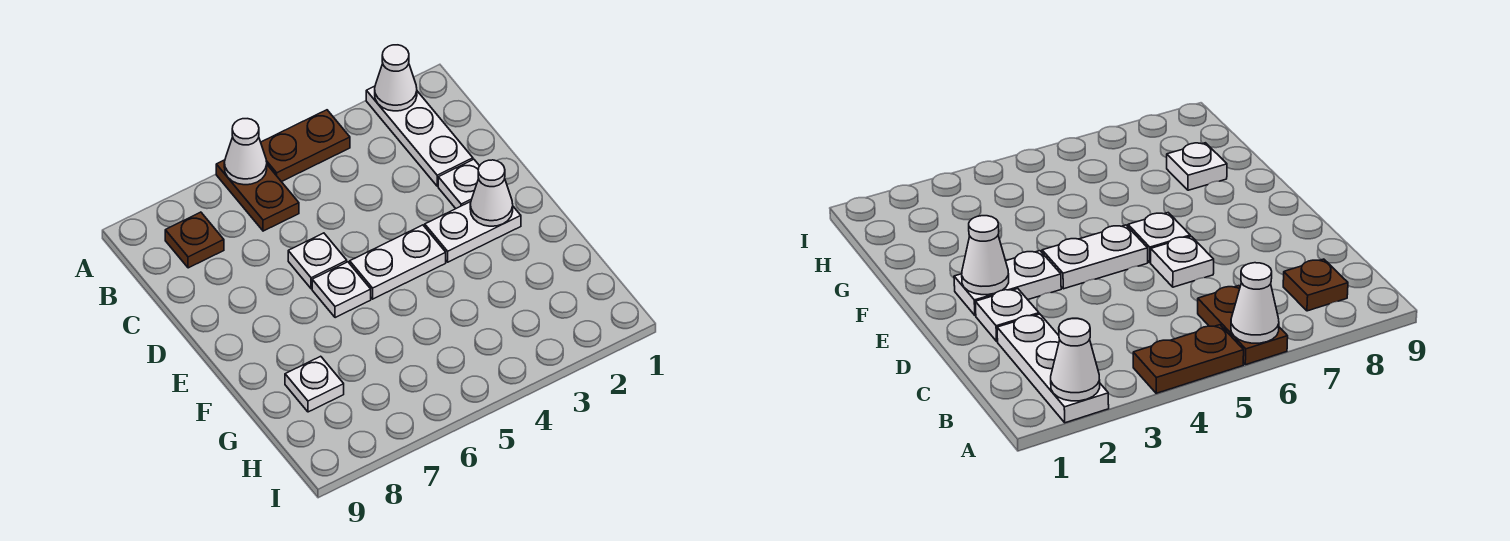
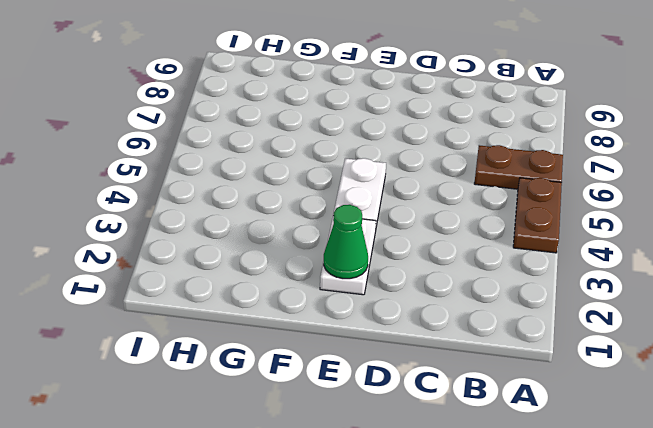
green 1x1 cone [324,205,368,279] -> white 1x1 cone [470,160,513,226]
none -> white 1x3 plate [366,86,473,186]
none -> brown 1x1 plate [165,212,224,268]
none -> white 1x1 plate [438,159,479,208]

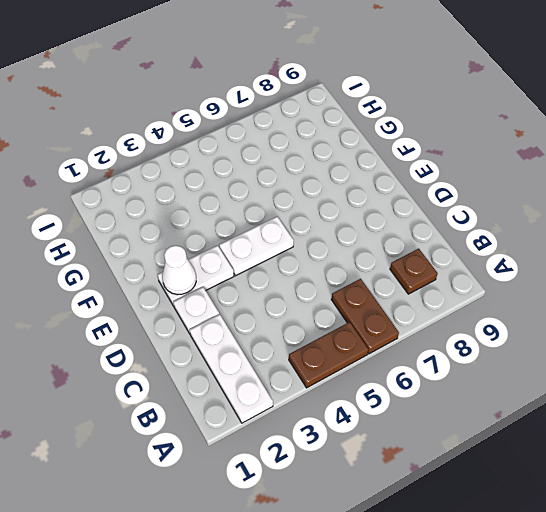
none -> white 1x1 plate [288,233,347,289]
none -> white 1x1 plate [312,262,371,318]
none -> white 1x1 plate [285,356,344,412]

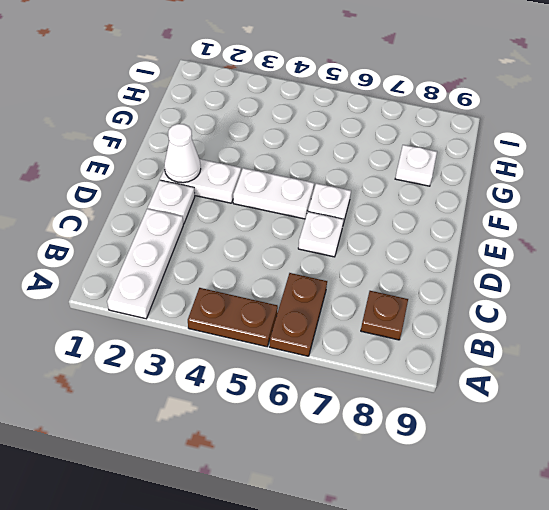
none -> white 1x1 cone [375,45,417,111]
none -> white 1x1 cone [224,119,267,185]

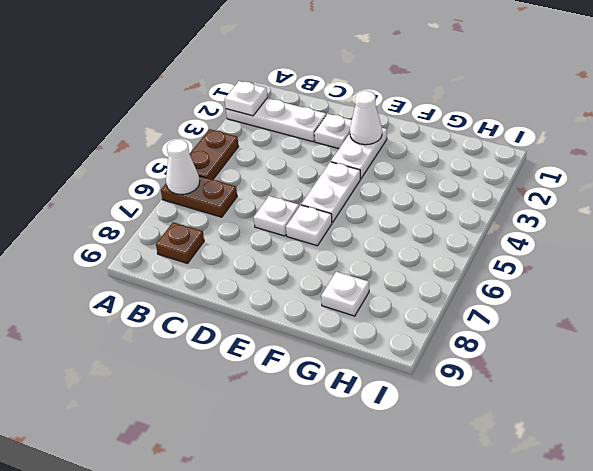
white 1x1 plate [225,81,267,116] -> white 1x1 cone [375,45,417,111]

